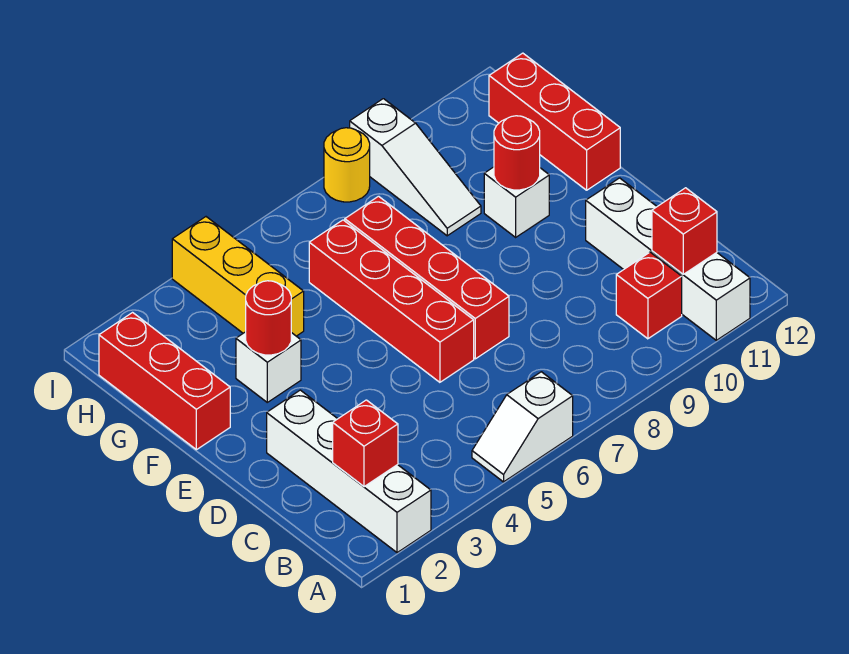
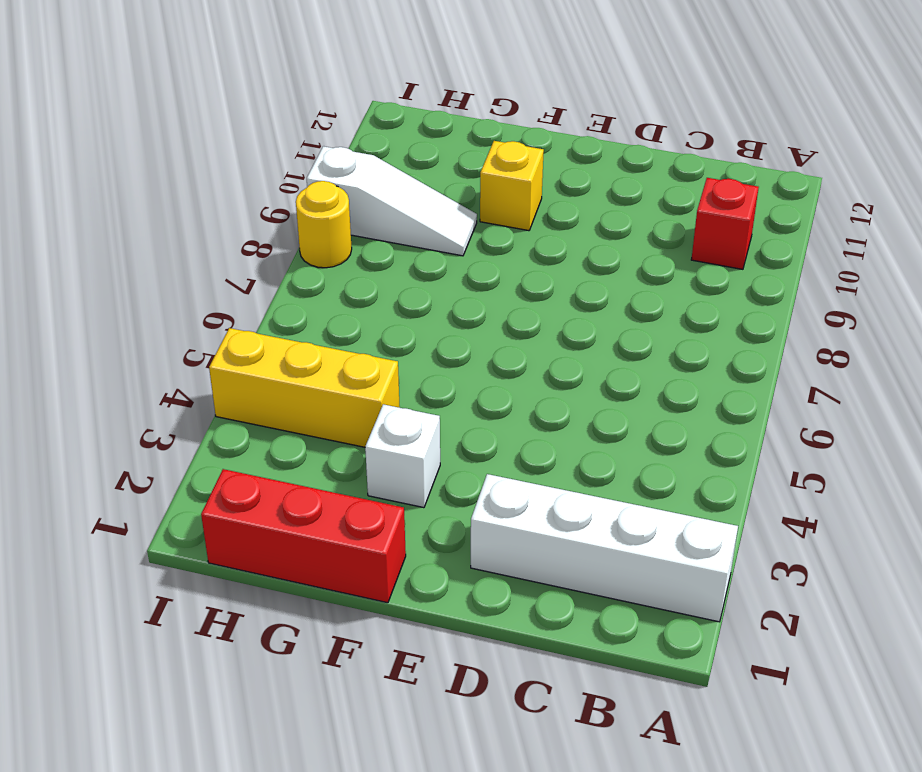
yellow 1x1 brick [480,141,544,231] -> white 1x1 brick [484,167,549,237]
none -> white 1x2 slope [472,372,573,482]
none -> white 1x4 brick [586,178,750,340]
none -> red 1x4 brick [309,220,474,382]

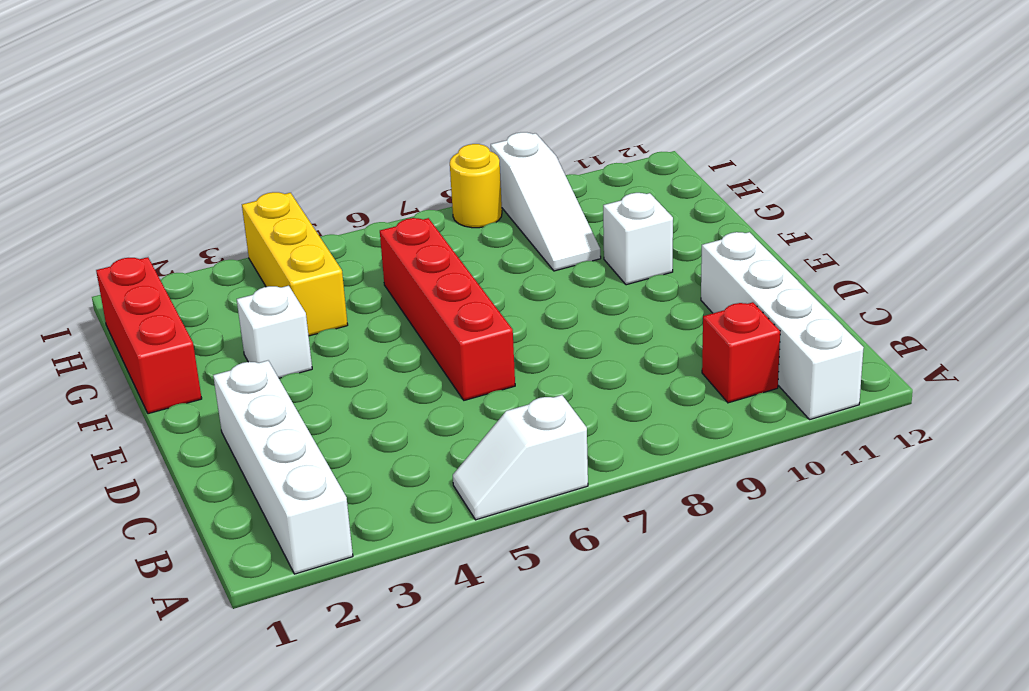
none -> red 1x4 brick [345,196,509,359]
none -> red 1x3 brick [489,53,620,190]
none -> red 1x1 brick [333,400,398,487]

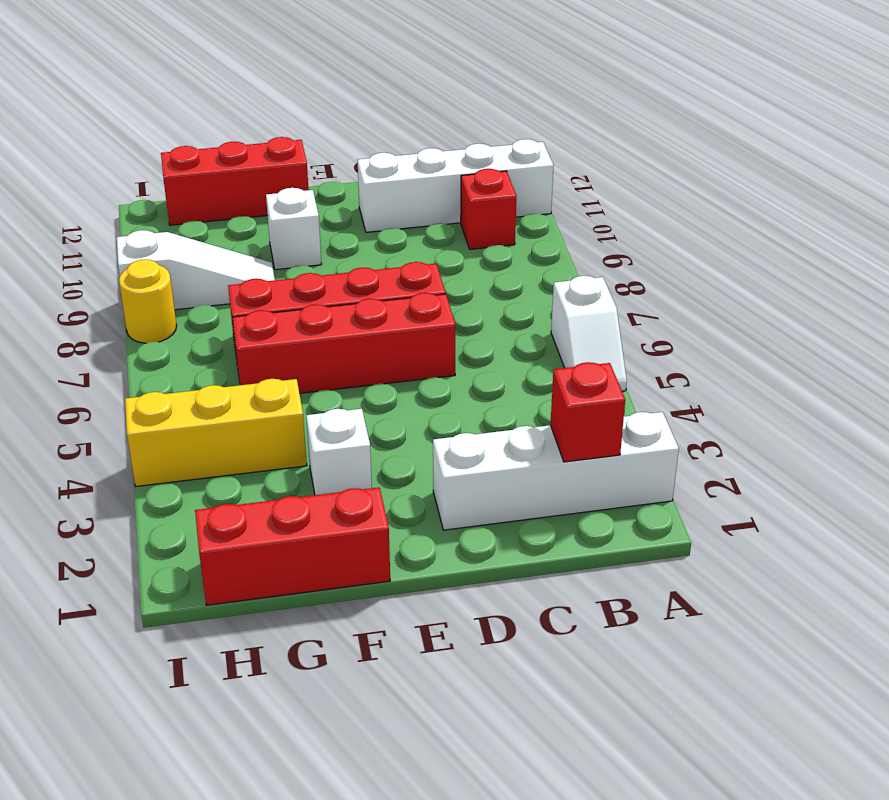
none -> red 1x1 brick [652,188,717,274]
none -> red 1x1 round brick [246,281,291,355]
none -> red 1x1 round brick [494,116,540,190]

